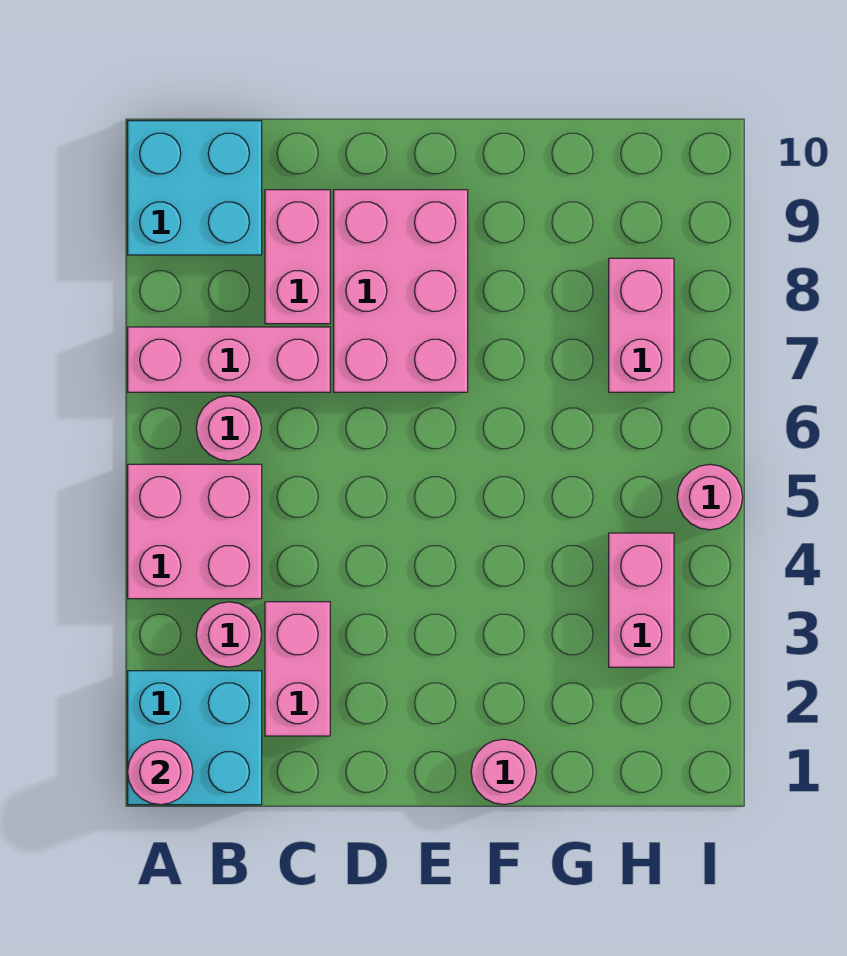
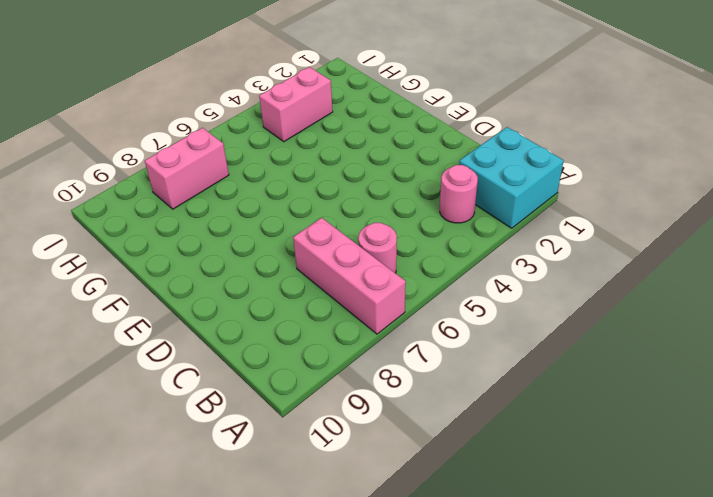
none -> pink 2x2 brick [128,464,262,599]
none -> cyan 2x2 brick [128,121,262,255]
none -> pink 1x2 brick [265,602,330,736]

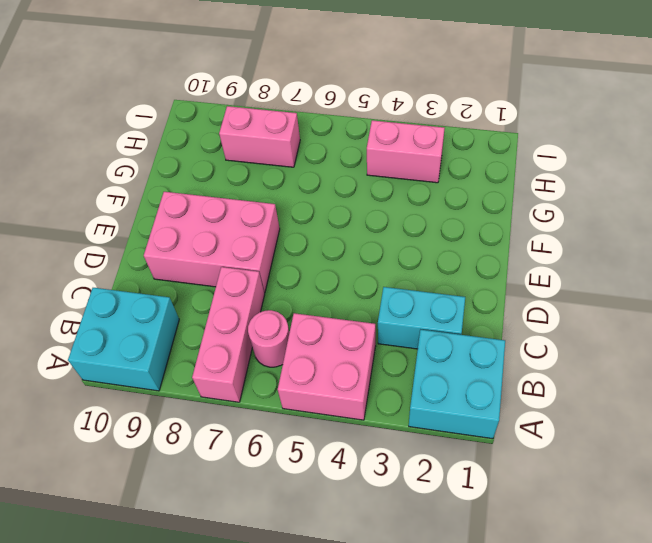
cyan 1x2 brick [378,287,465,349] -> pink 1x2 brick [265,602,330,736]
none -> pink 1x1 round brick [196,602,262,667]
none -> pink 1x2 brick [265,190,330,324]
none -> pink 1x1 round brick [471,739,536,805]

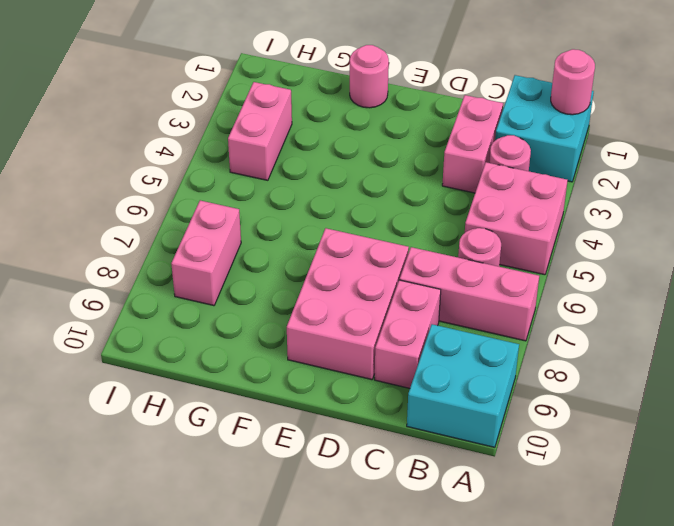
none -> pink 1x1 round brick [677,464,743,530]

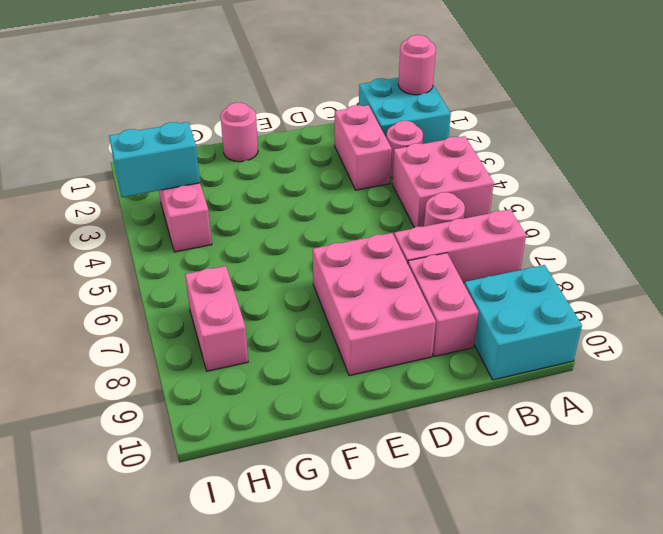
cyan 1x2 brick [109,122,200,197] -> none
none -> pink 1x1 round brick [677,464,743,530]

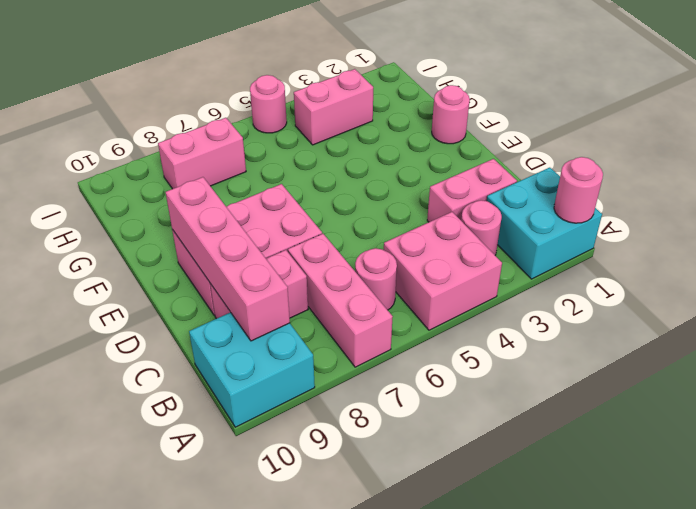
pink 1x4 brick [165,177,290,341] -> none

